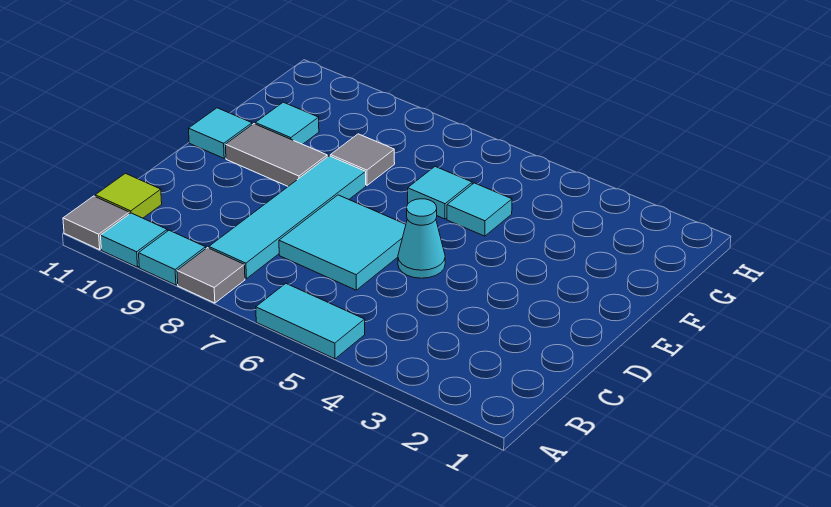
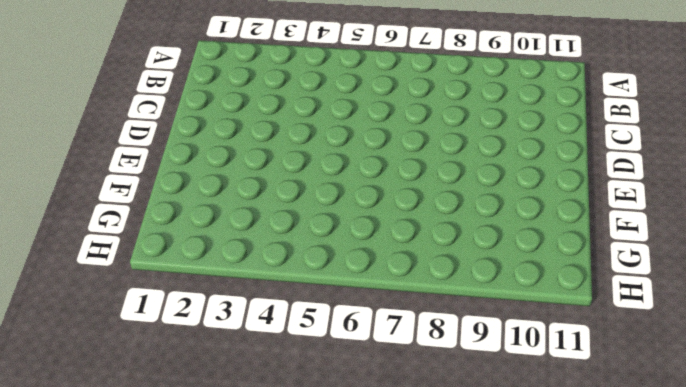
none -> cyan 1x2 tile [256,284,365,359]
none -> grey 1x1 tile [177,248,245,303]
none -> cyan 1x1 tile [139,230,206,285]

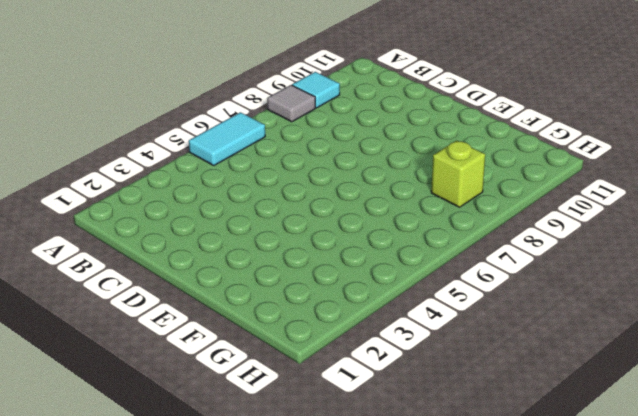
lime 1x1 brick [431,140,485,207] -> none
none -> cyan 1x1 tile [101,213,167,267]
none -> grey 1x1 tile [63,196,129,250]
none -> cyan 1x4 tile [209,156,366,279]

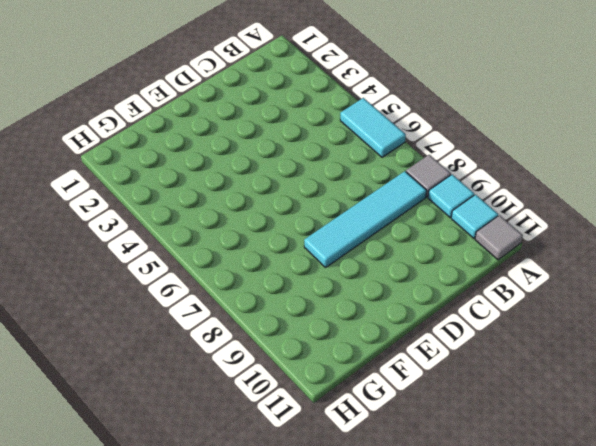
none -> lime 1x1 tile [95,173,162,218]
none -> cyan 2x2 tile [279,195,406,290]
none -> cyan 1x1 cone [398,199,445,278]

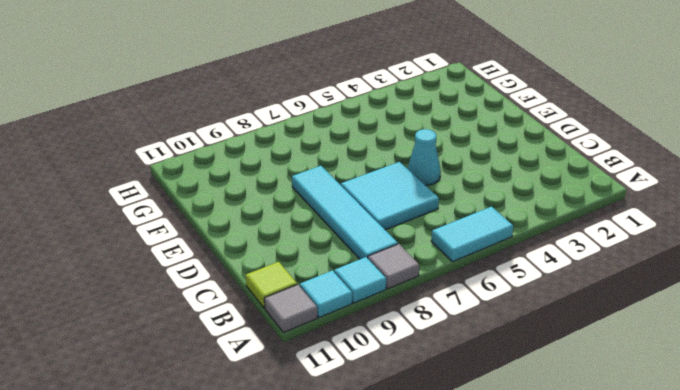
none -> grey 1x2 tile [225,124,327,186]
none -> cyan 1x1 tile [189,108,252,158]
none -> cyan 1x1 tile [447,183,512,236]

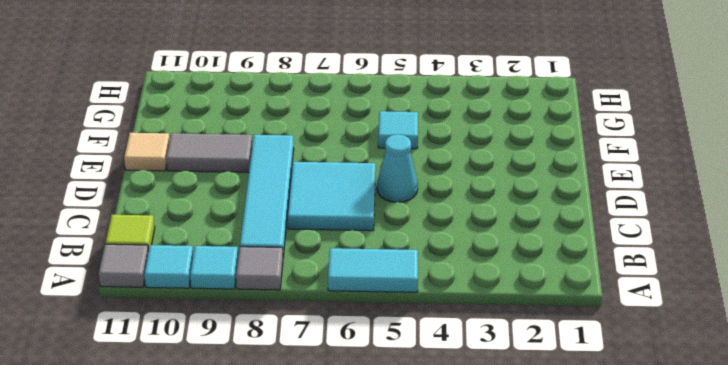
tan 1x1 tile [124,133,170,171] -> cyan 1x1 tile [189,108,252,158]
none -> cyan 1x1 tile [408,167,472,219]
none -> grey 1x1 tile [330,134,395,185]
none -> cyan 1x1 tile [255,102,319,144]

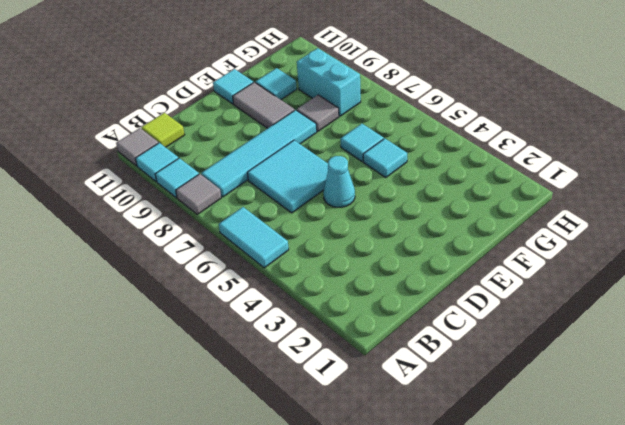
cyan 1x2 brick [297,48,361,116] -> none

